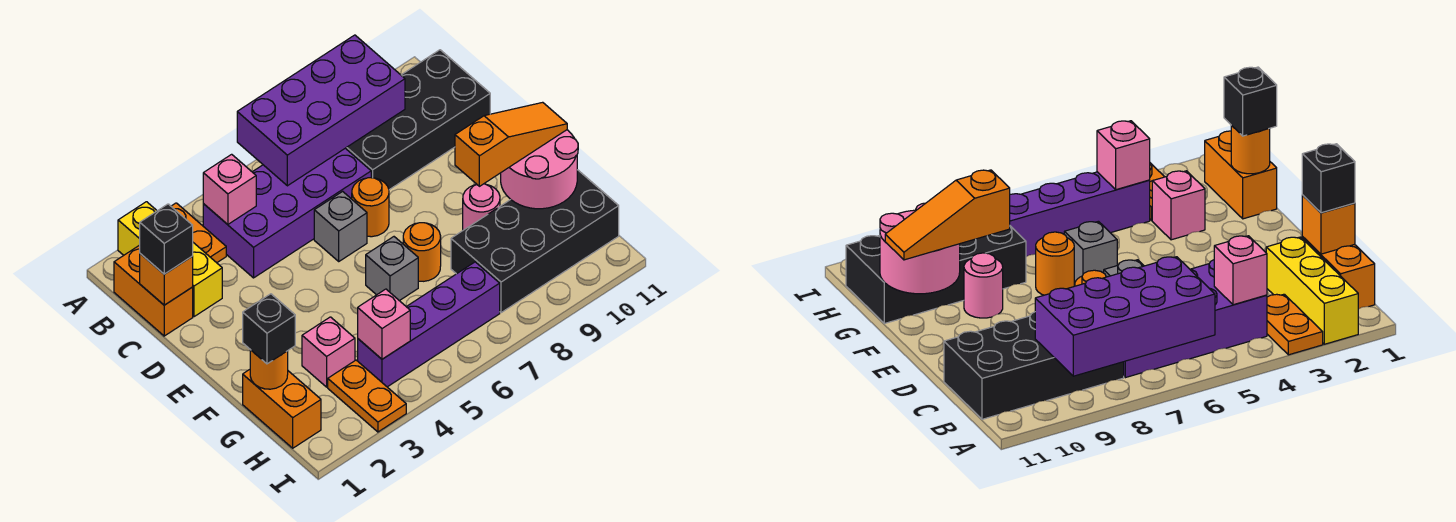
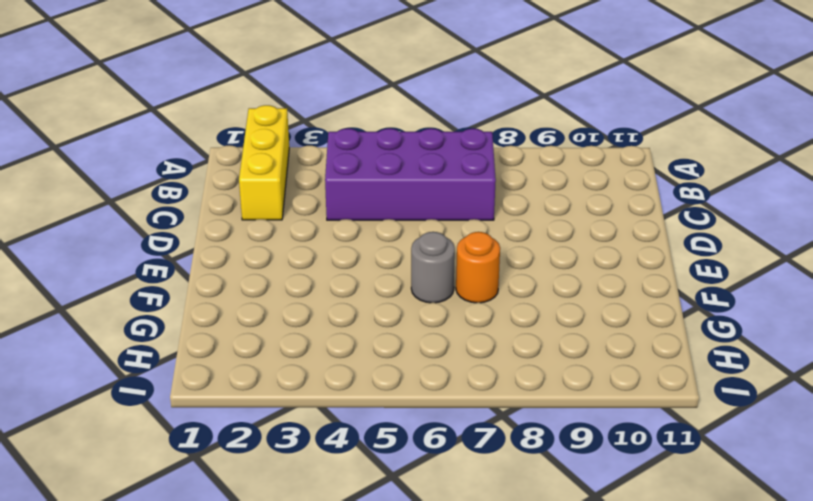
grey 1x1 round brick [411,232,455,303] -> grey 1x1 brick [366,237,418,301]
none -> orange 1x2 plate [171,203,226,263]
none -> orange 1x2 brick [114,245,193,336]
none -> black 2x4 brick [346,50,490,190]

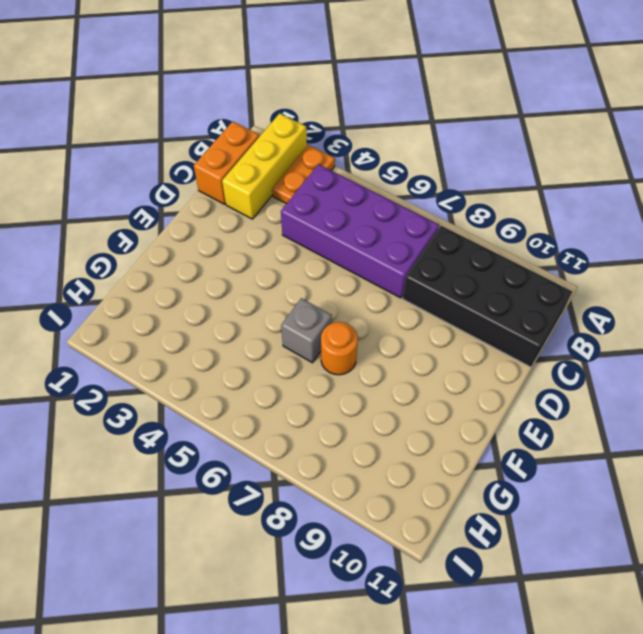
none -> grey 1x1 brick [314,191,367,261]
none -> orange 1x1 round brick [352,178,389,237]
none -> pink 1x1 round brick [463,184,500,230]

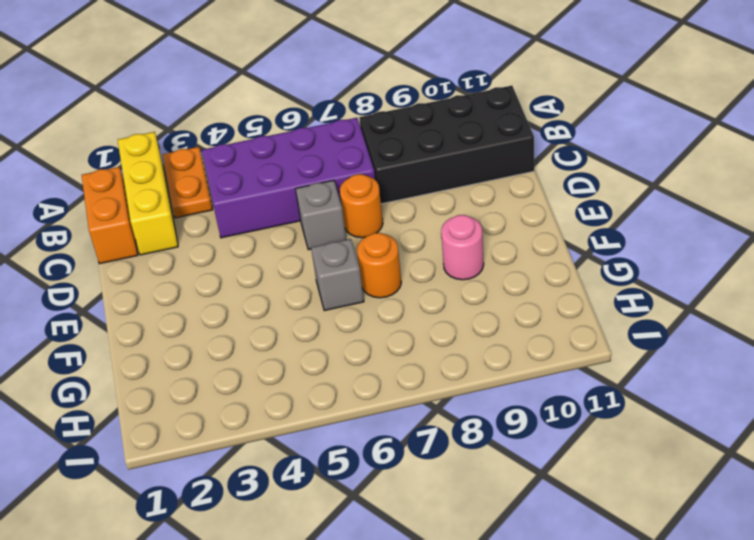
none -> orange 1x2 brick [243,370,321,448]
none -> pink 1x1 brick [302,317,355,387]
none -> black 2x4 brick [451,170,619,313]

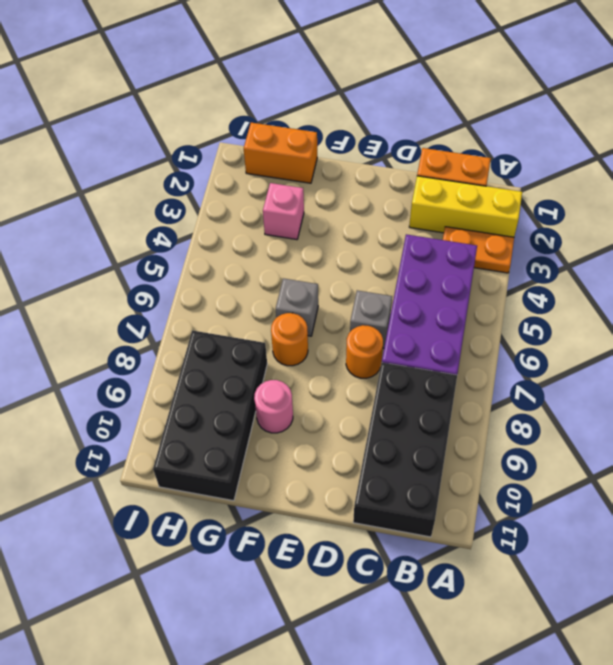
none -> orange 1x2 plate [328,360,406,432]
none -> purple 1x4 brick [358,262,500,387]
none -> purple 2x4 brick [237,35,405,186]

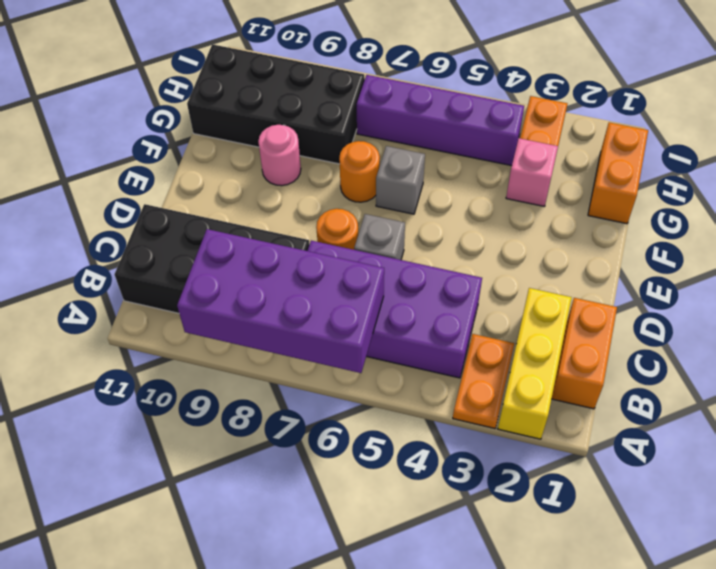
none -> pink 1x1 brick [203,154,256,224]
none -> orange 1x1 brick [140,254,193,305]
none -> pink 2x2 round brick [501,130,578,209]

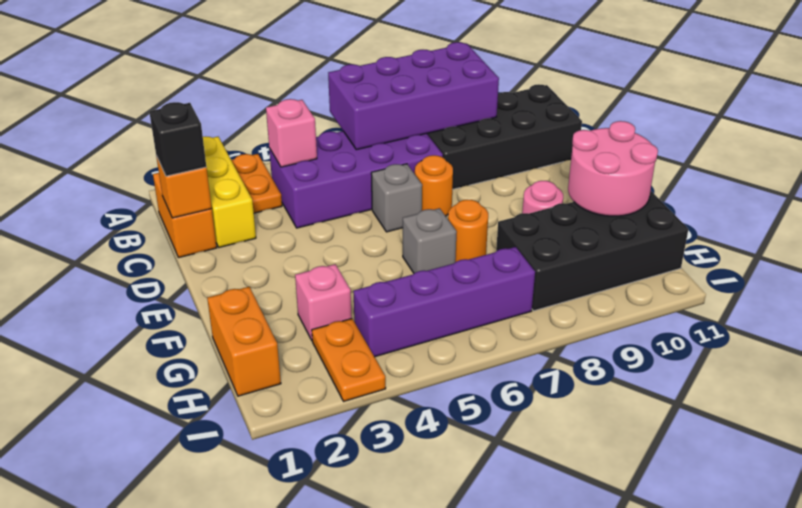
none -> orange 1x1 round brick [250,350,288,389]
none -> pink 1x1 brick [358,289,410,359]
none -> orange 1x3 slope [455,102,567,186]

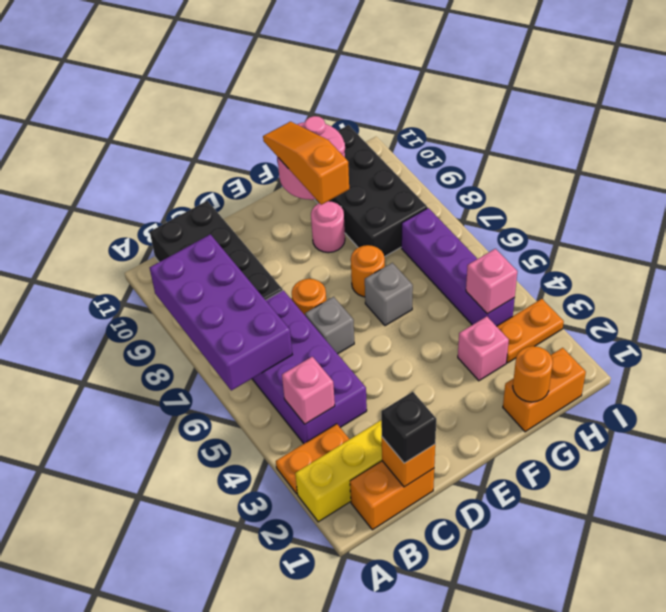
none -> black 1x1 brick [243,294,295,364]

